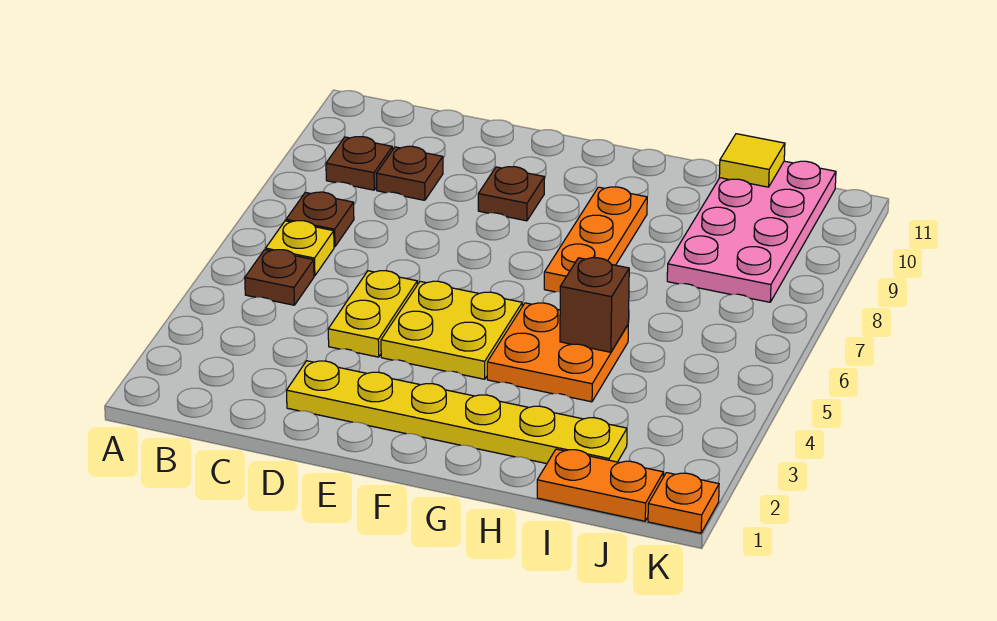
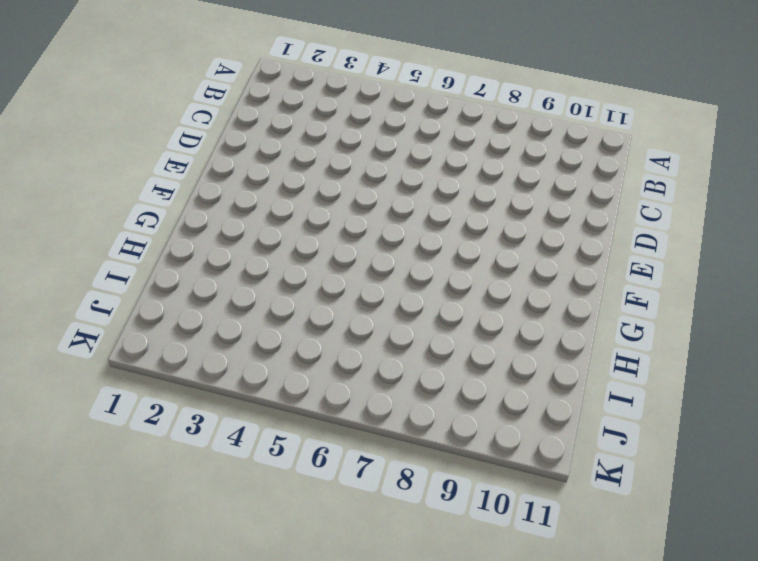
none -> brown 1x1 plate [245,250,314,305]
none -> yellow 1x1 plate [266,221,334,276]
none -> brown 1x1 plate [286,192,354,247]

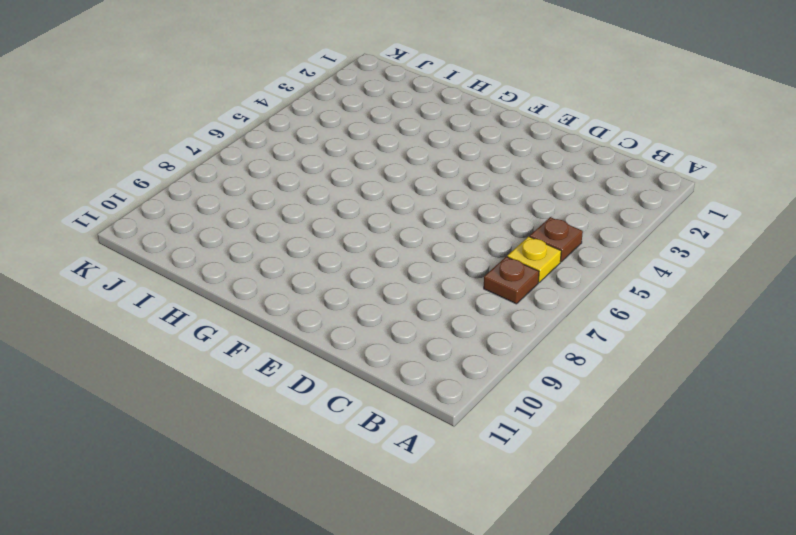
none -> brown 1x1 plate [326,137,392,190]
none -> brown 1x1 plate [377,146,443,200]
none -> yellow 1x6 plate [287,361,627,464]

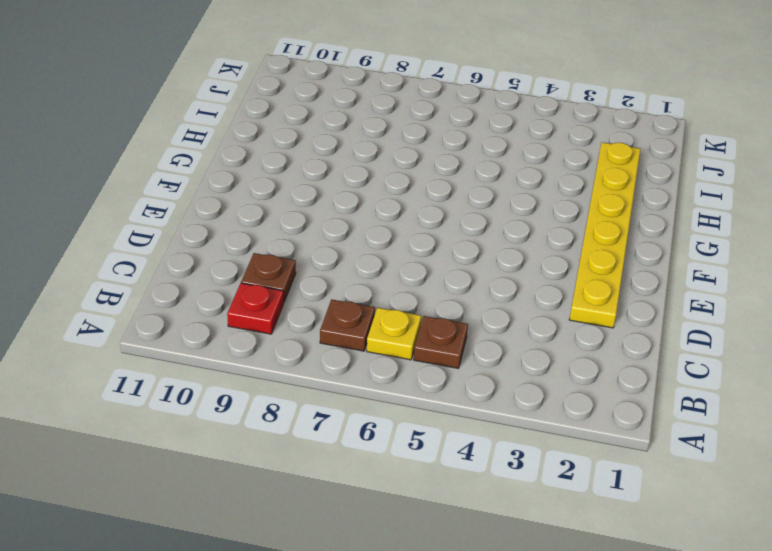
red 1x1 plate [227,283,284,334] -> brown 1x1 plate [326,137,392,190]
none -> yellow 1x2 plate [328,271,417,357]
none -> yellow 2x2 plate [381,281,522,379]
none -> brown 1x1 plate [478,167,545,221]

